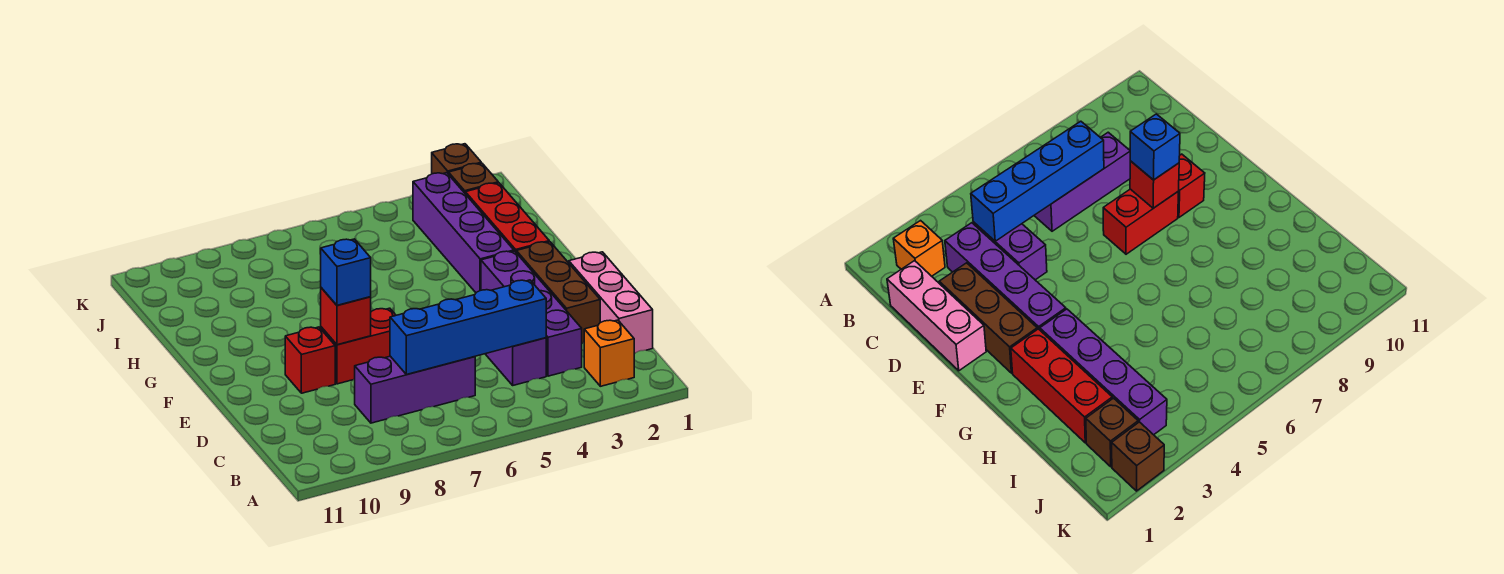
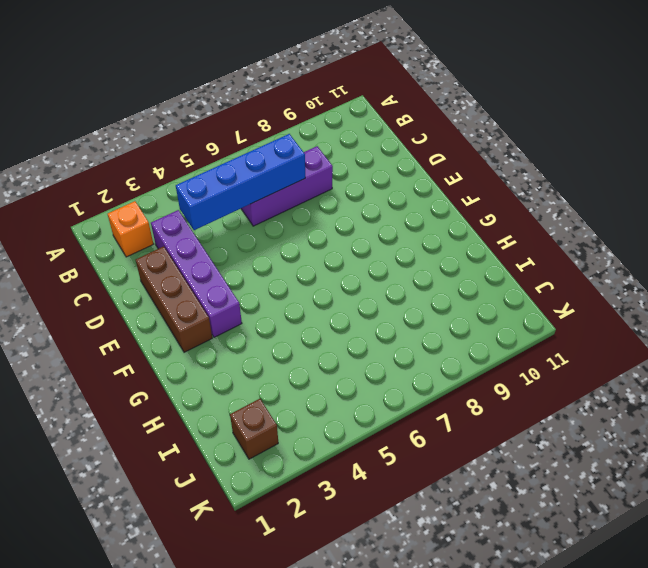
none -> pink 1x3 brick [569,252,653,353]
none -> purple 1x2 brick [486,338,546,385]
none -> red 1x2 brick [321,308,396,384]

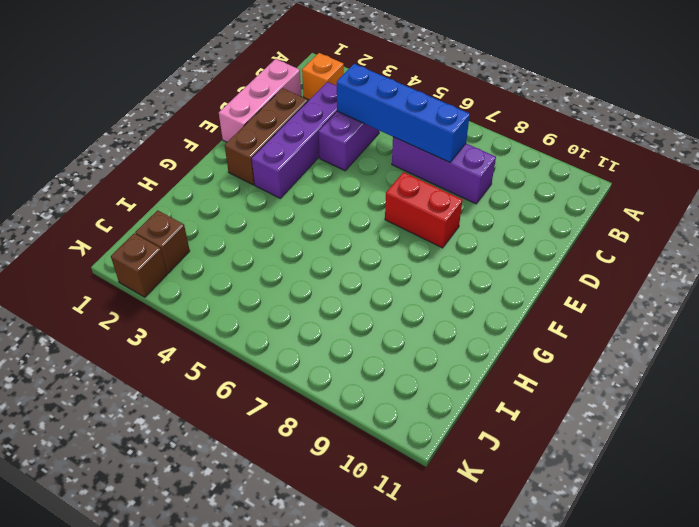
none -> red 1x1 brick [285,327,335,393]
none -> red 1x3 brick [465,183,549,252]
none -> purple 1x4 brick [413,173,514,293]

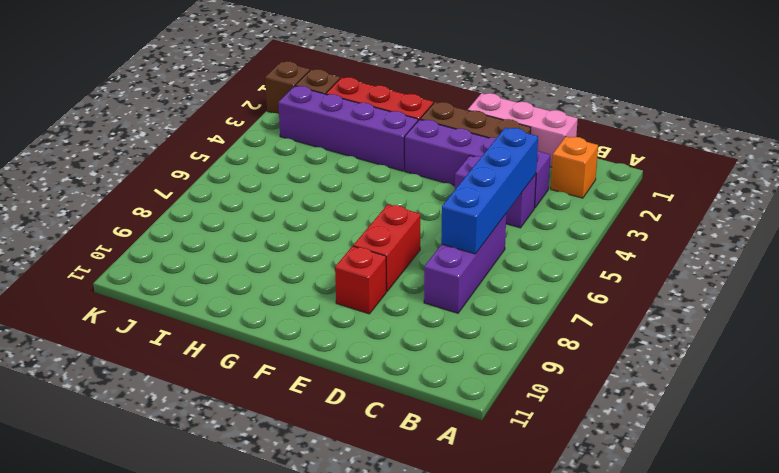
none -> red 1x1 brick [321,288,371,345]
none -> blue 1x1 brick [321,239,371,305]

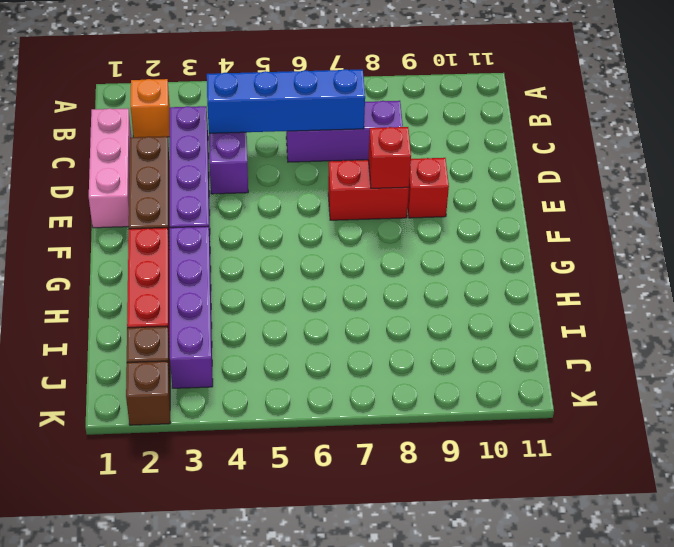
none -> blue 1x1 brick [321,239,371,305]

